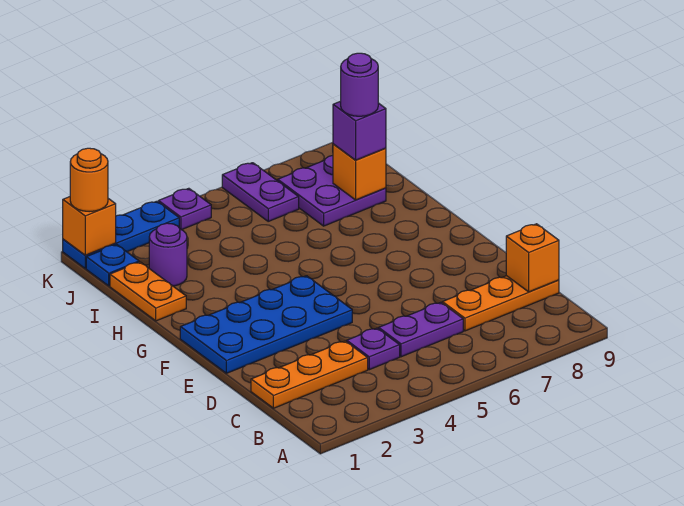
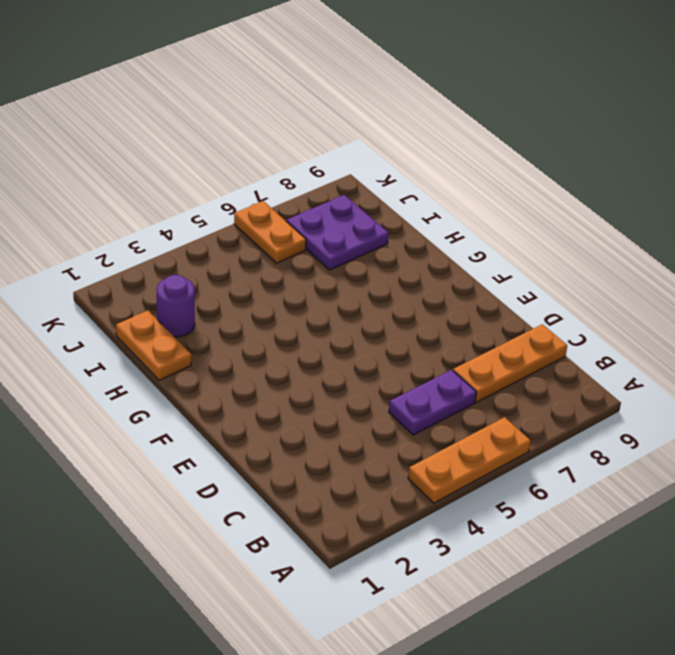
orange 1x3 plate [408,417,531,503] -> orange 1x3 plate moved to [251,341,368,408]
orange 1x2 plate [234,201,306,263] -> purple 1x2 plate [222,163,299,221]
none -> purple 1x1 plate [347,328,400,370]
none -> blue 2x4 plate [180,276,352,373]
none -> blue 1x1 plate [86,244,139,286]

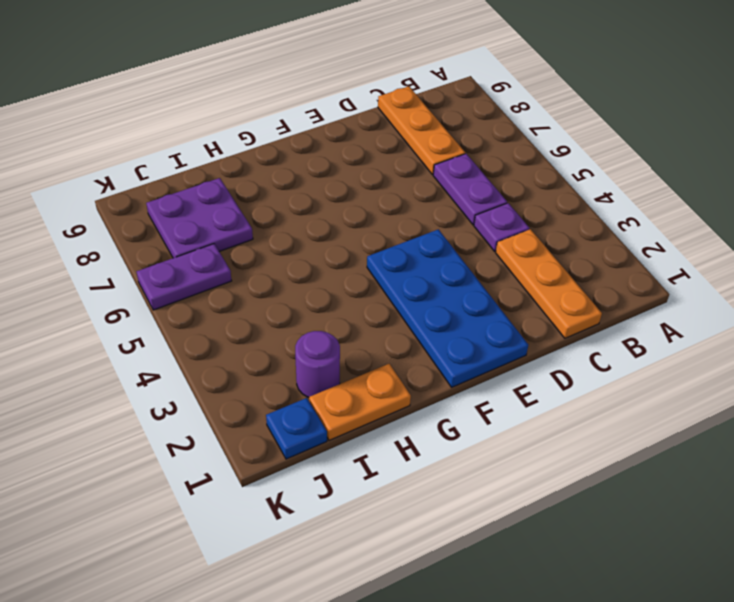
none -> blue 1x3 plate [63,201,179,268]
none -> purple 1x1 plate [158,188,211,230]
none -> orange 1x1 brick [506,224,559,292]

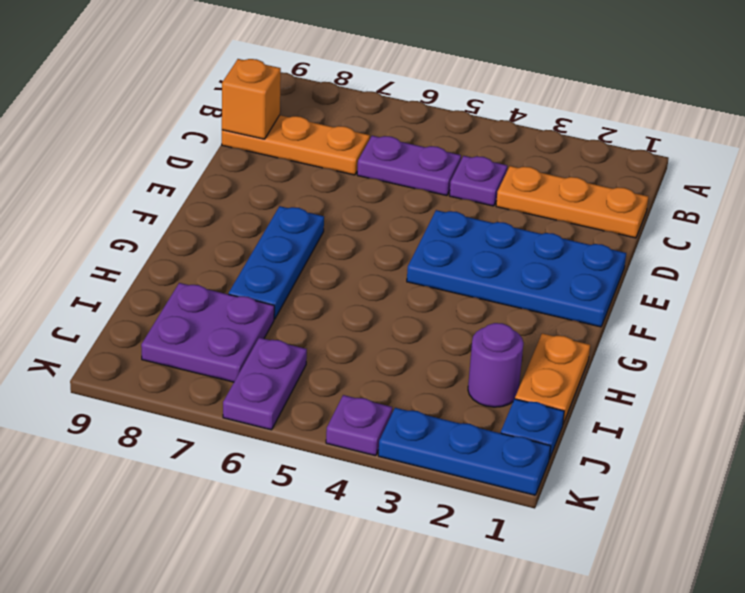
blue 1x3 plate [229,206,324,319] -> none
none -> orange 1x1 brick [333,144,386,200]
none -> orange 1x1 brick [63,197,116,255]
none -> purple 1x1 brick [333,101,386,160]

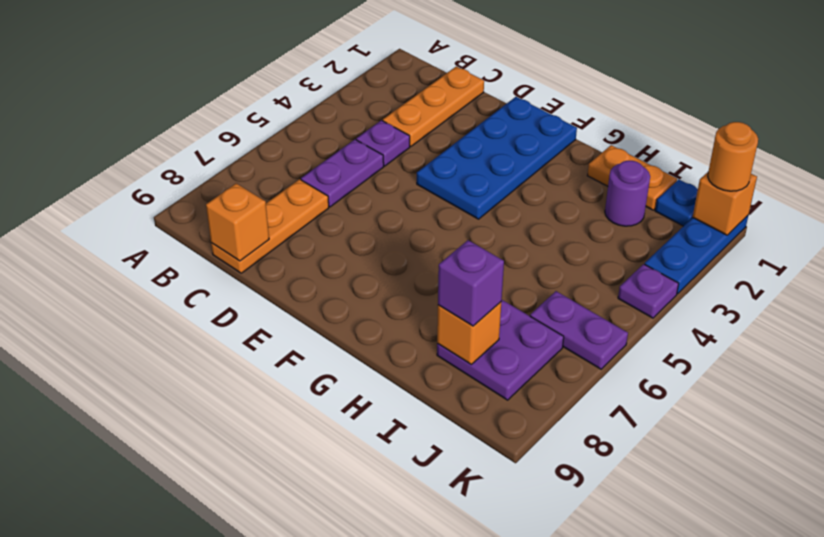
none -> purple 1x1 round brick [341,53,378,116]

